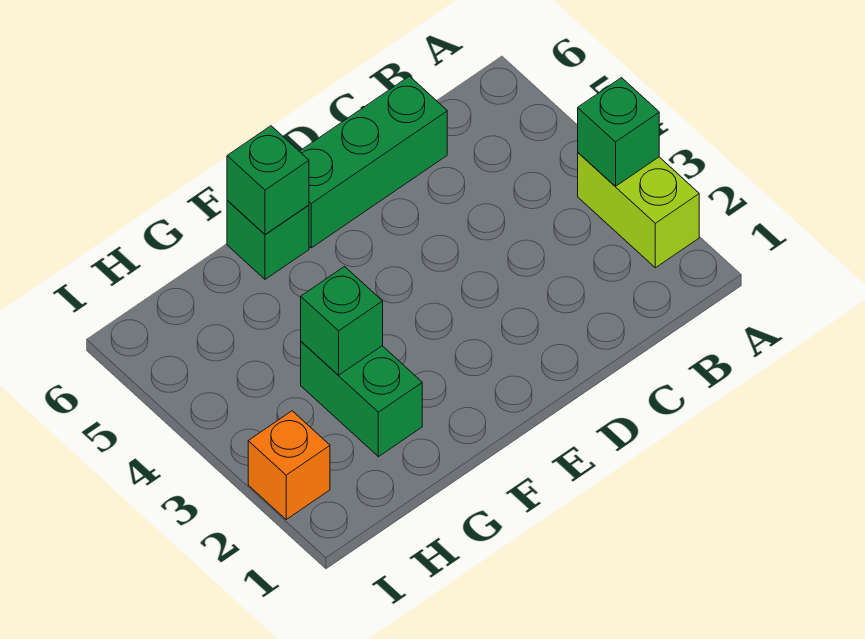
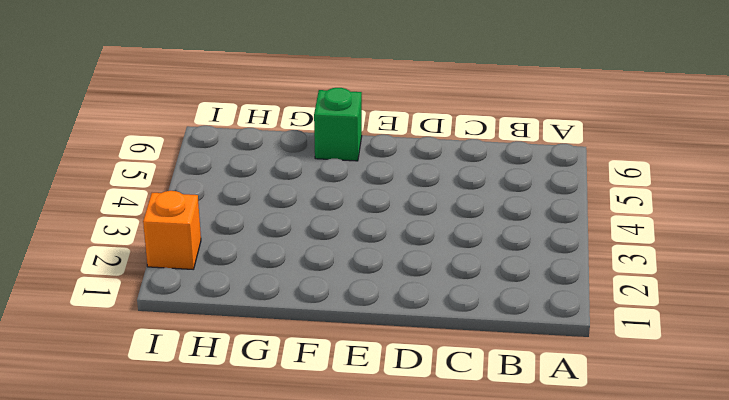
none -> lime 1x2 brick [578,153,699,268]
none -> green 1x3 brick [299,76,447,248]

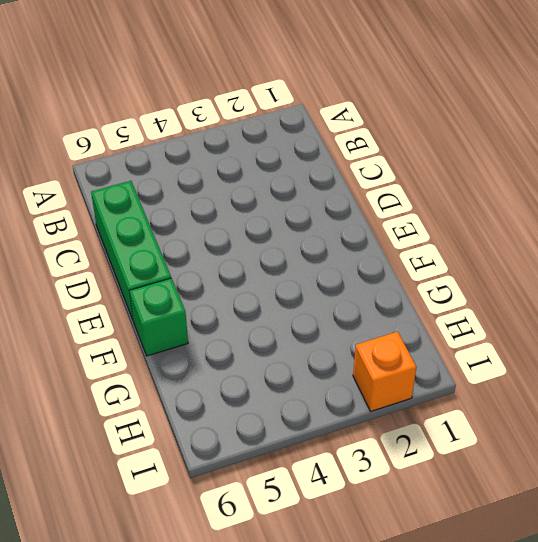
none -> lime 1x2 brick [578,153,699,268]
none -> green 1x2 brick [301,342,422,457]

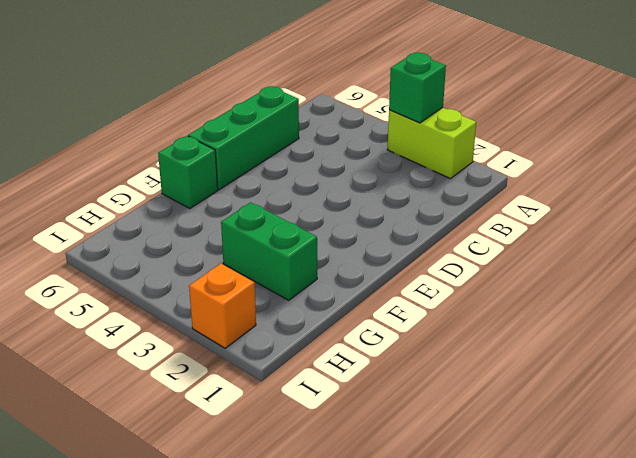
none -> green 1x1 brick [227,126,309,234]
none -> green 1x1 brick [301,267,383,375]

